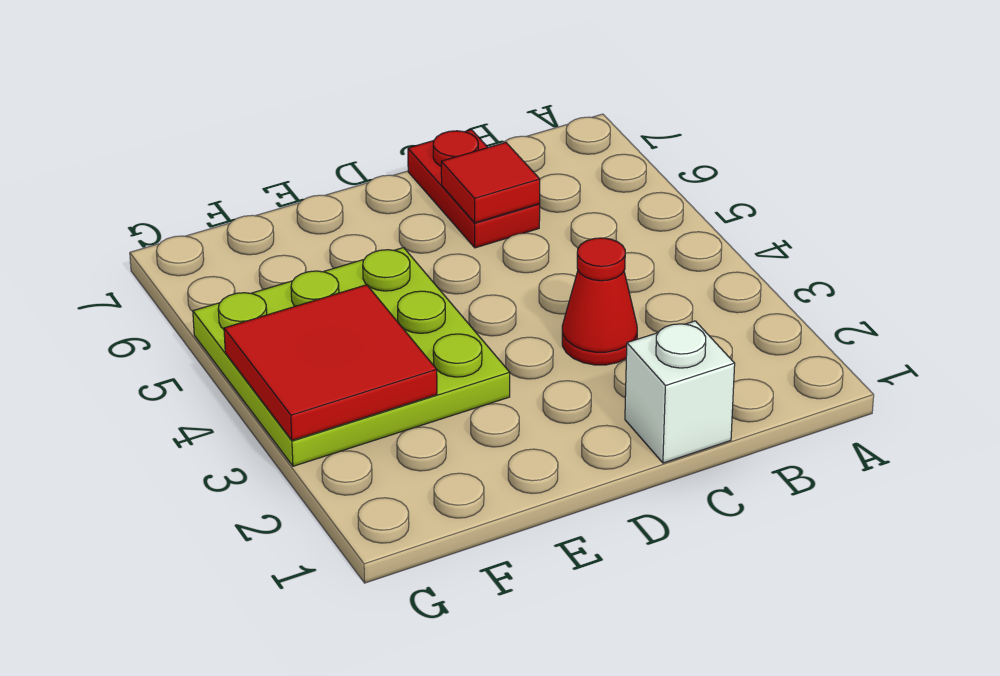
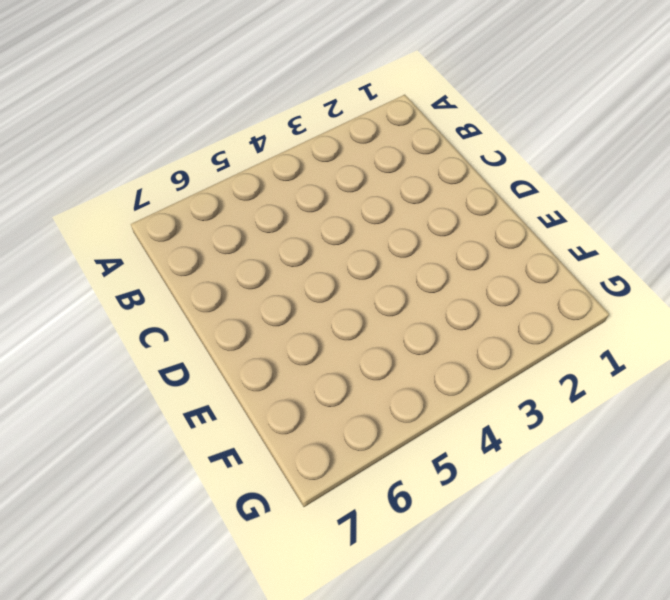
none -> white 1x1 brick [625,321,735,463]
none -> red 1x1 cone [562,238,637,365]

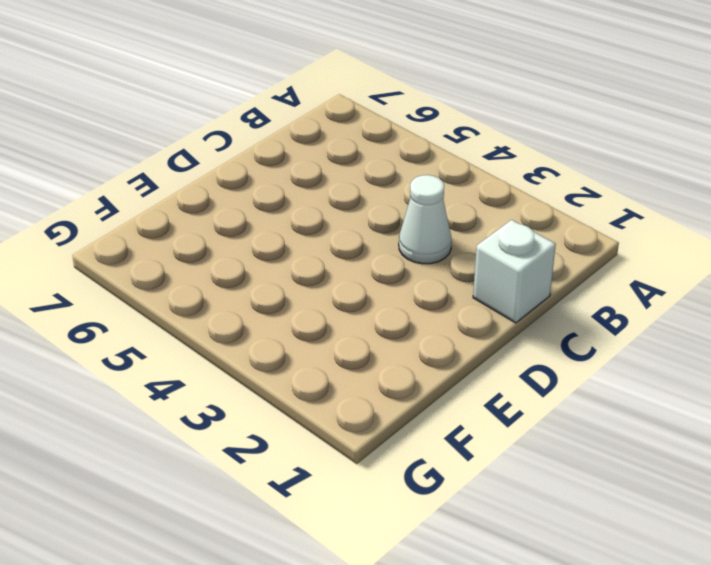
white 1x1 cone [399,175,452,264] -> red 1x1 cone [562,238,637,365]
none -> red 1x2 plate [408,130,540,248]
none -> lime 3x3 plate [193,248,510,466]

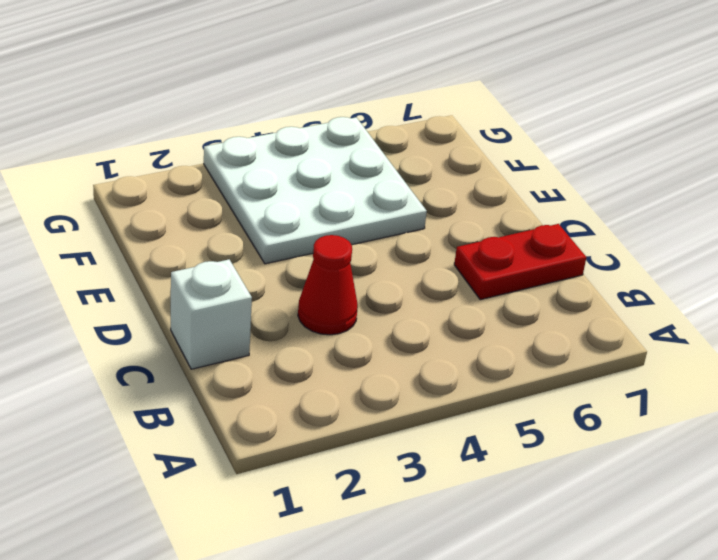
white 3x3 plate [204,117,427,264] -> lime 3x3 plate [193,248,510,466]
none -> red 1x1 tile [441,142,540,223]
none -> red 2x2 tile [224,285,437,440]

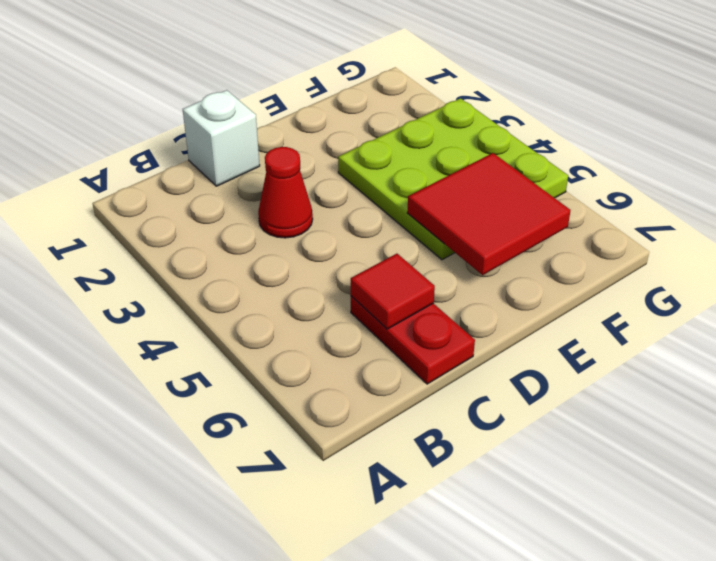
red 2x2 tile [407,153,571,275] -> red 2x2 tile moved to [224,285,437,440]

